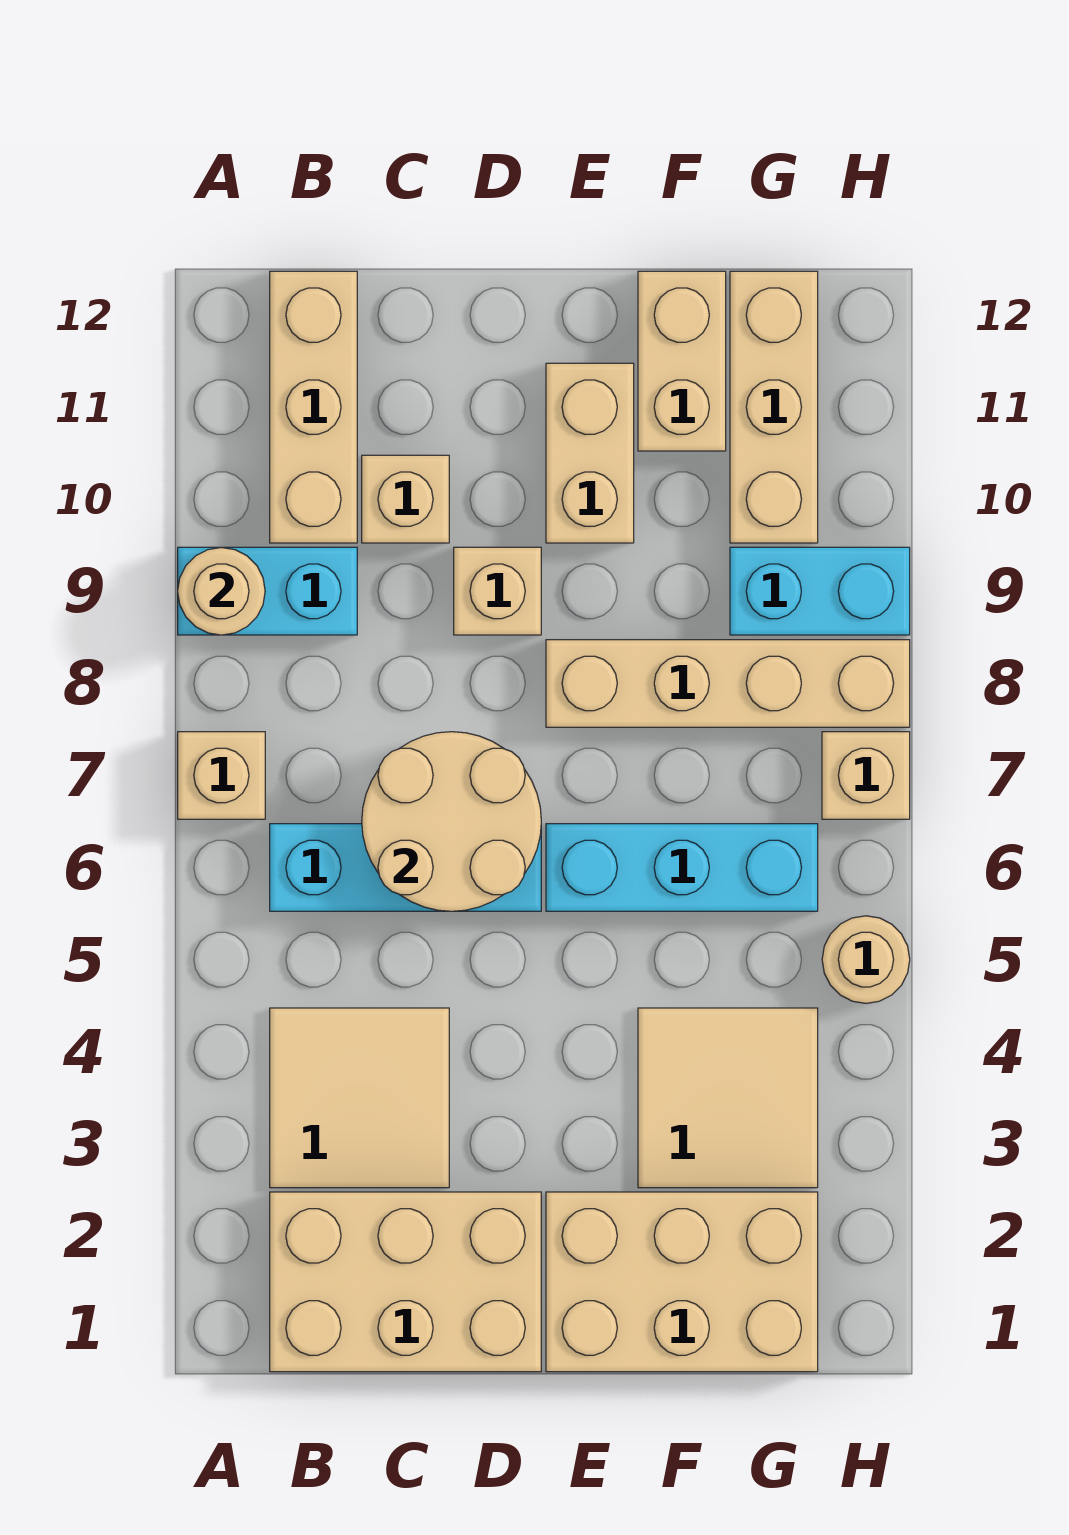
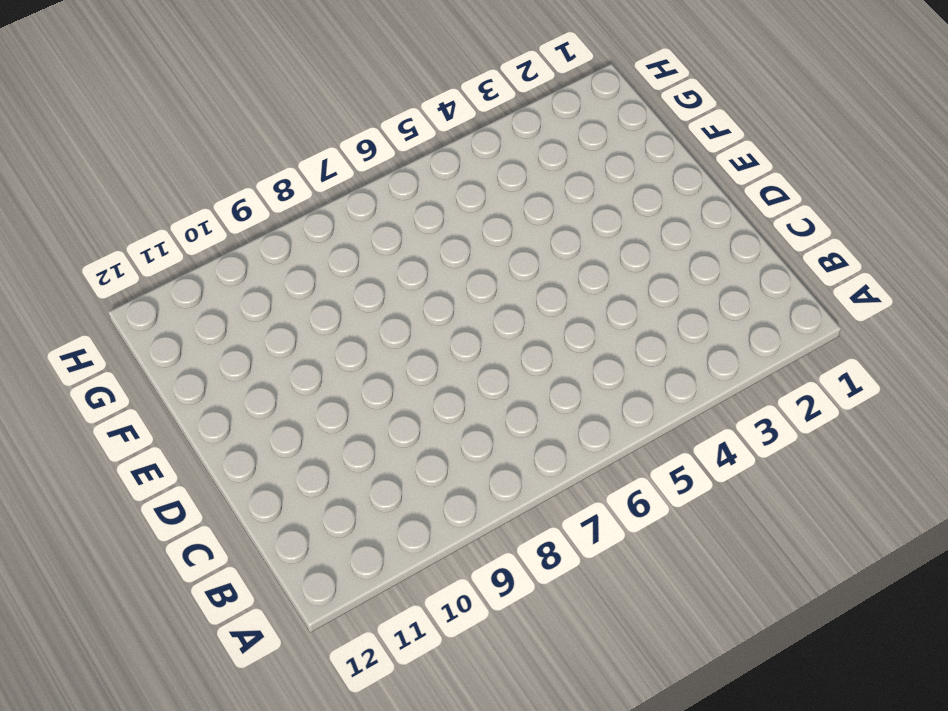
none -> tan 1x1 brick [178,732,265,819]
none -> cyan 1x2 brick [178,547,357,635]
none -> tan 2x3 brick [270,1192,541,1372]

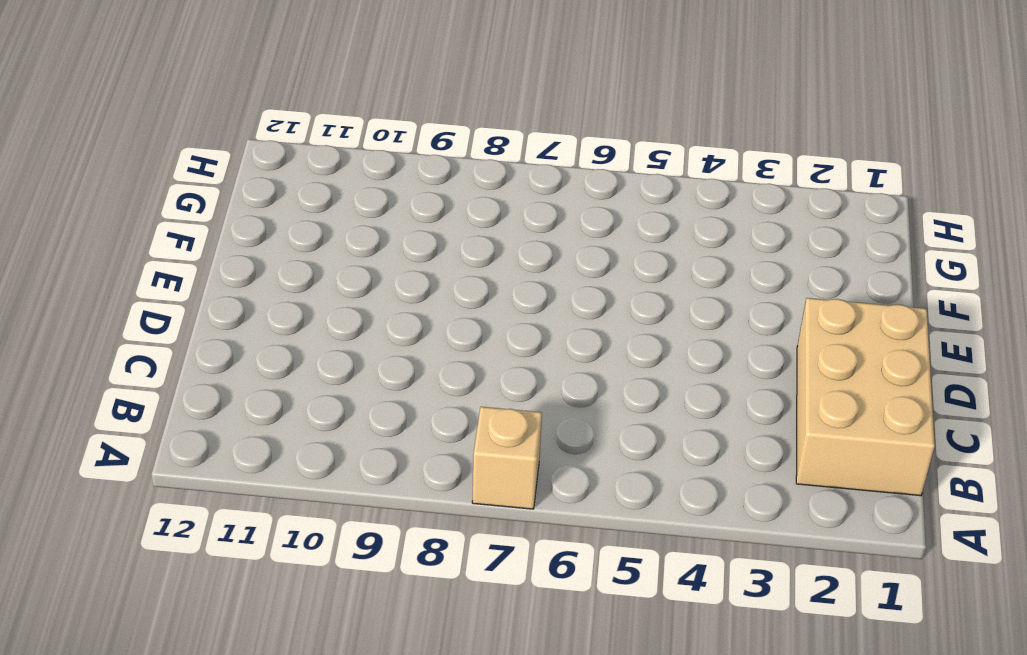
none -> cyan 1x2 brick [178,547,357,635]
none -> tan 2x2 tile [270,1008,449,1188]
none -> cyan 1x3 brick [270,824,541,911]

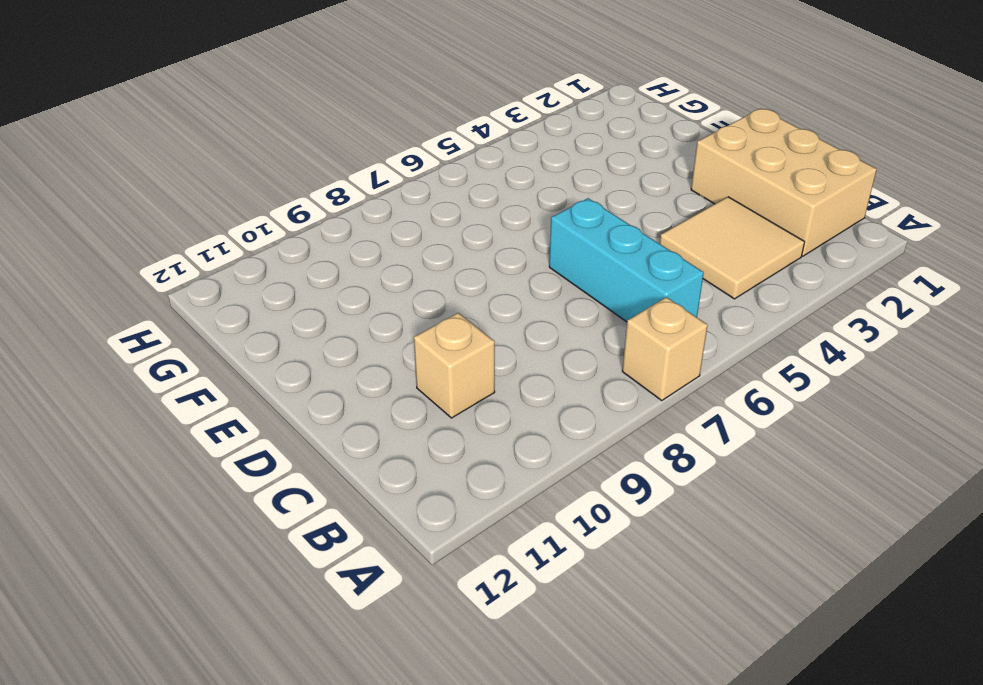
none -> cyan 1x2 brick [178,547,357,635]
none -> tan 1x3 brick [270,271,357,543]
none -> tan 1x1 brick [454,547,541,635]

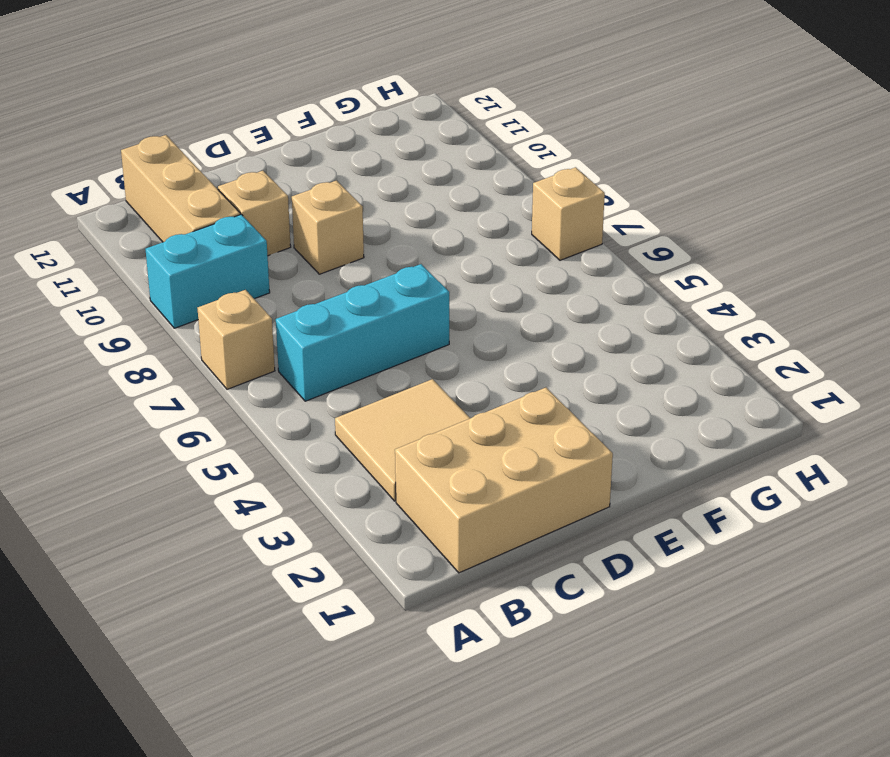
none -> tan 2x3 brick [546,1192,818,1372]
none -> cyan 1x3 brick [546,824,818,911]
none -> tan 1x4 brick [546,640,910,727]

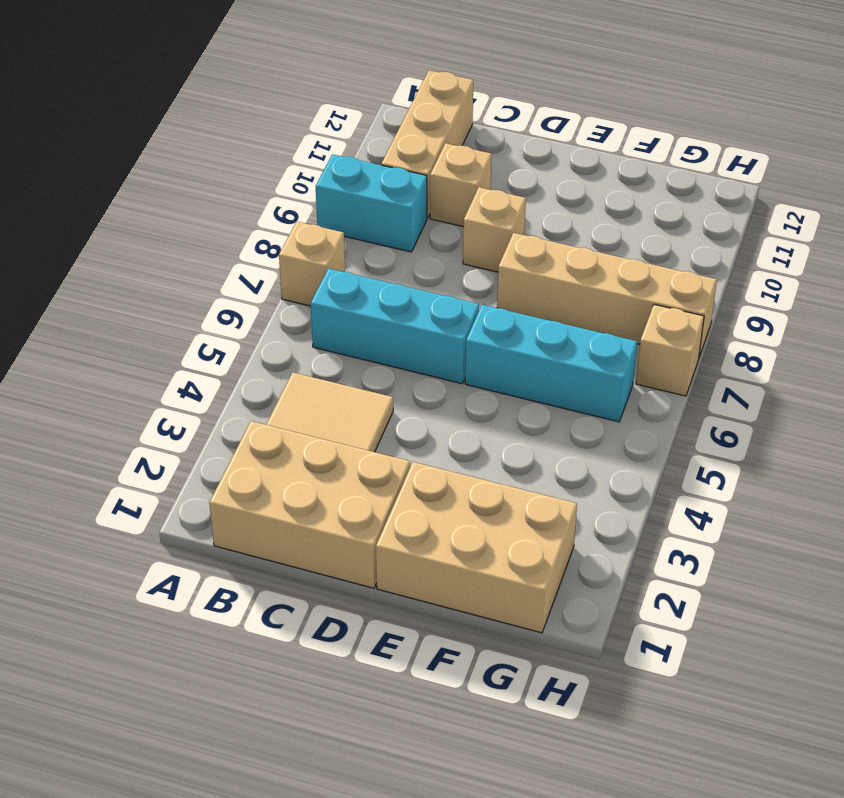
none -> tan 1x2 brick [546,363,634,543]
none -> tan 2x2 tile [638,1008,818,1188]
none -> tan 1x2 brick [638,271,726,451]

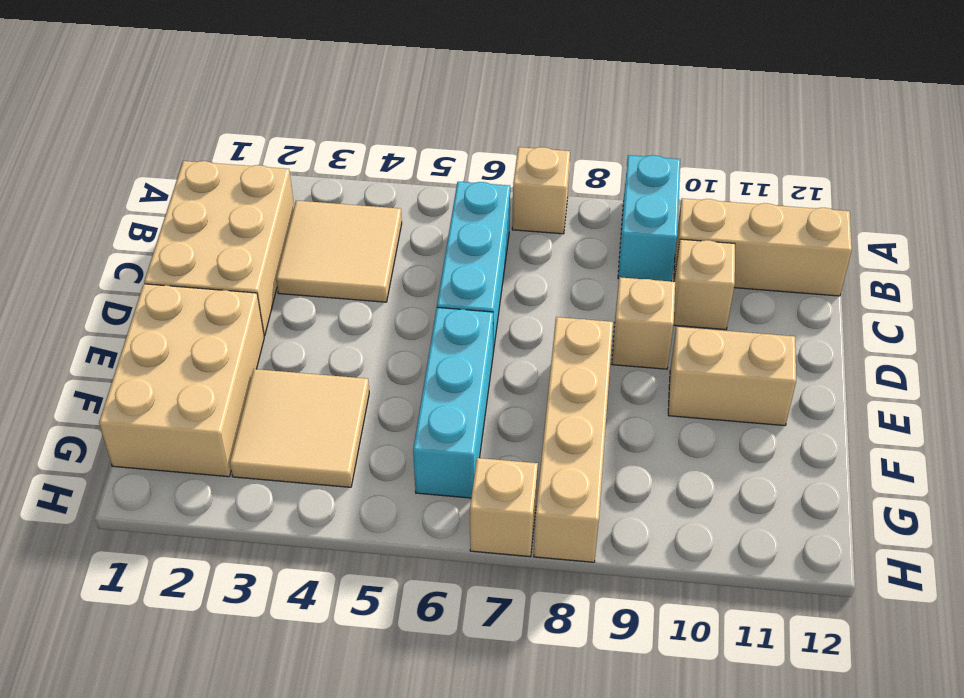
none -> tan 1x2 brick [638,271,726,451]
none -> cyan 1x2 brick [730,547,910,635]
none -> tan 1x3 brick [730,271,818,543]

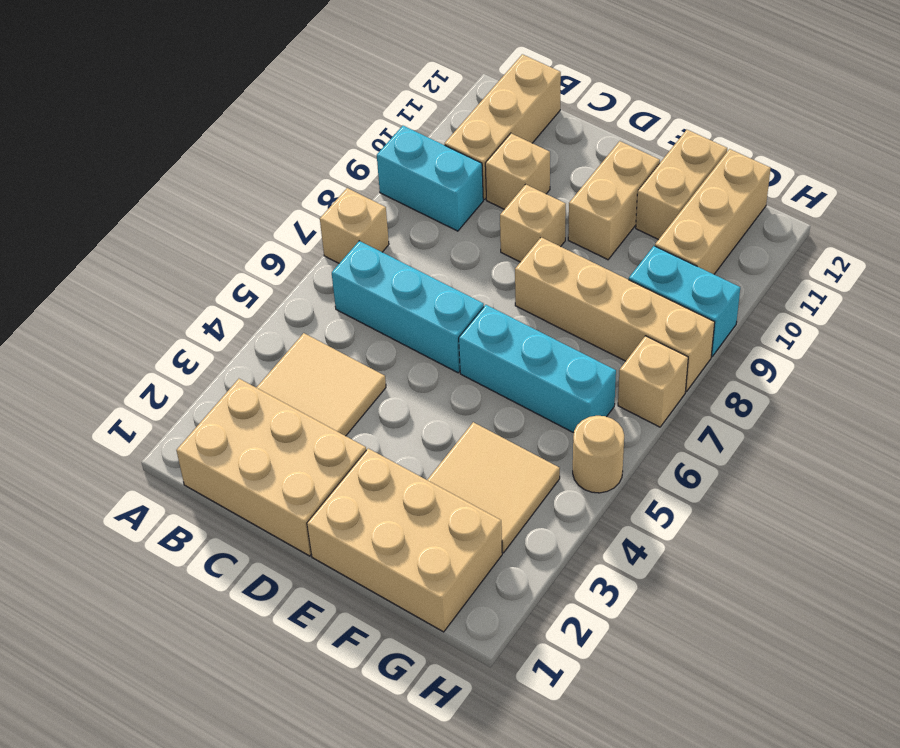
none -> tan 1x1 round brick [178,547,265,635]
none -> tan 2x2 round brick [362,732,541,911]

